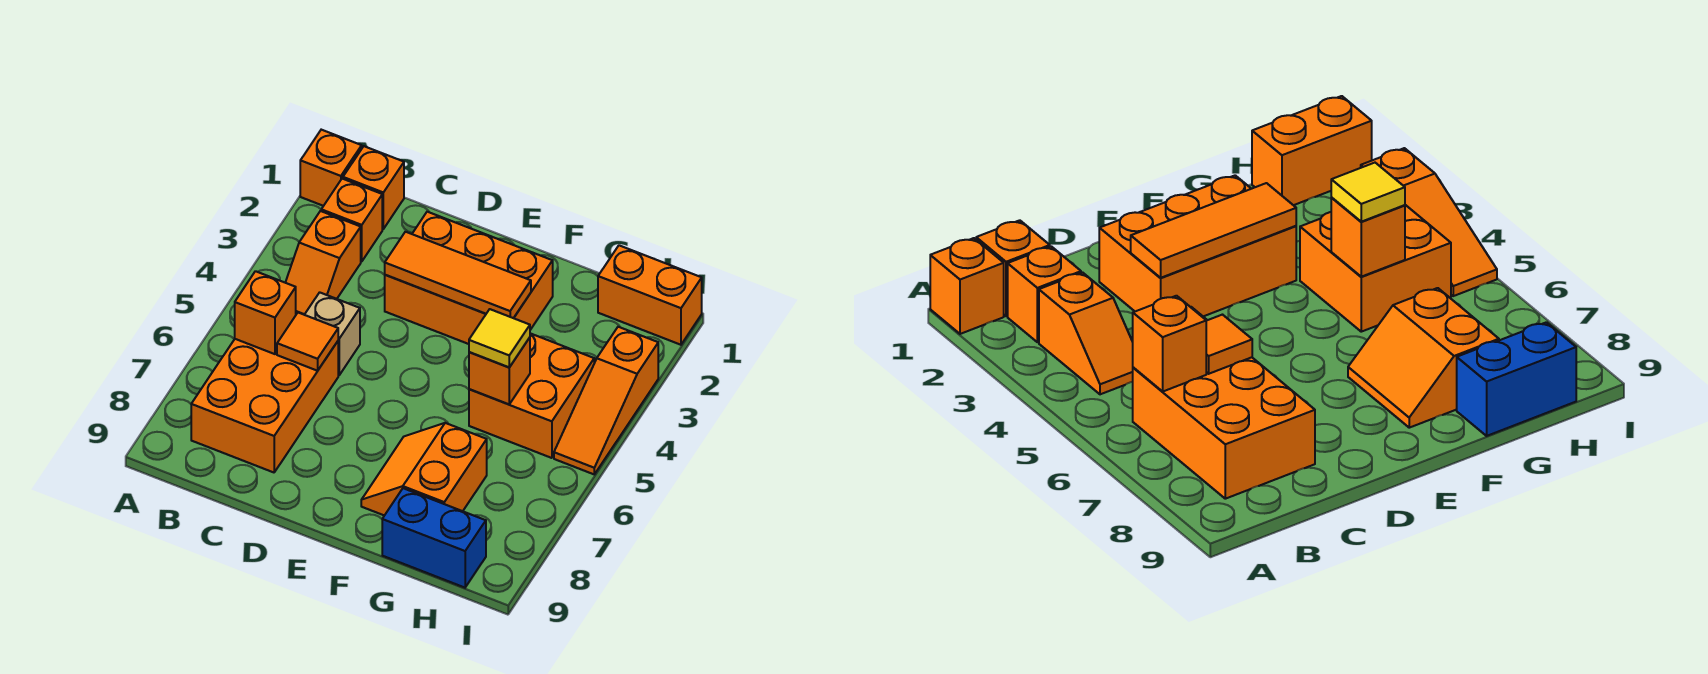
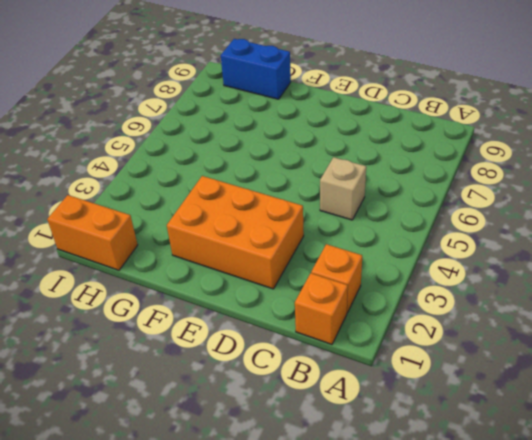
none -> orange 1x1 brick [300,130,362,206]
none -> orange 1x2 slope [285,211,361,315]
none -> orange 2x3 brick [191,339,338,472]

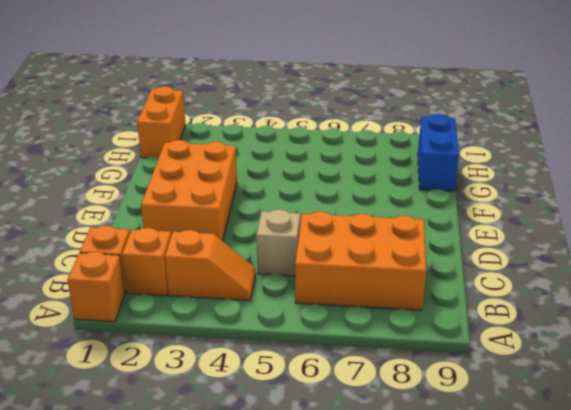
none -> orange 2x2 slope [361,423,487,516]
none -> orange 2x2 brick [469,333,594,458]
none -> orange 1x3 slope [554,327,658,474]

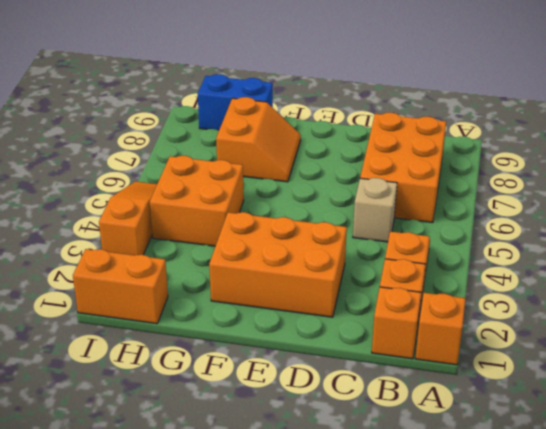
none -> orange 1x1 brick [235,271,296,354]
none -> orange 1x1 tile [277,313,338,371]
none -> orange 1x3 tile [385,232,531,318]

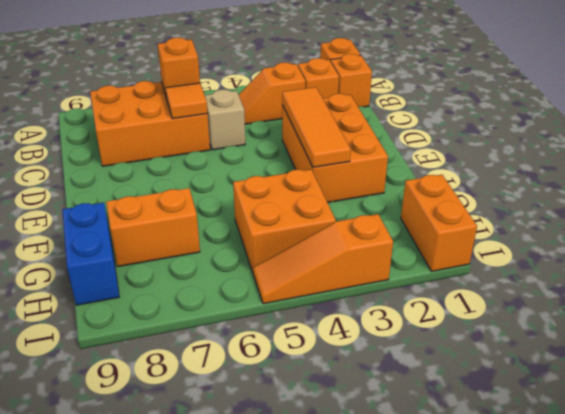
none -> orange 1x1 brick [469,338,530,404]
none -> yellow 1x1 tile [469,309,530,367]

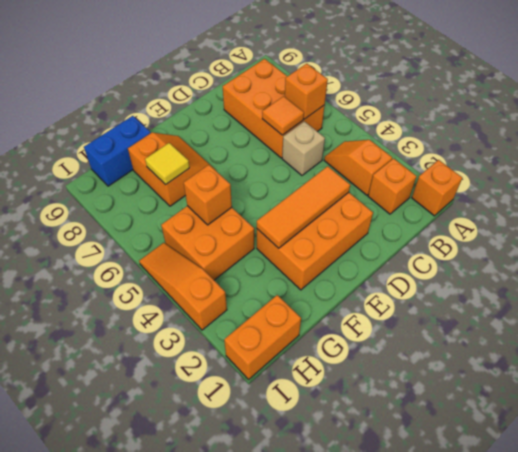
yellow 1x1 tile [145,143,190,185] -> yellow 1x1 tile moved to [469,309,530,367]
none -> orange 1x1 brick [343,146,404,229]

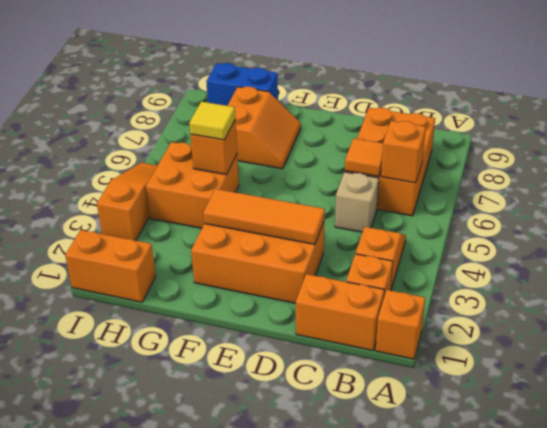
orange 1x2 brick [296,274,384,351] -> orange 1x1 brick [343,146,404,229]

